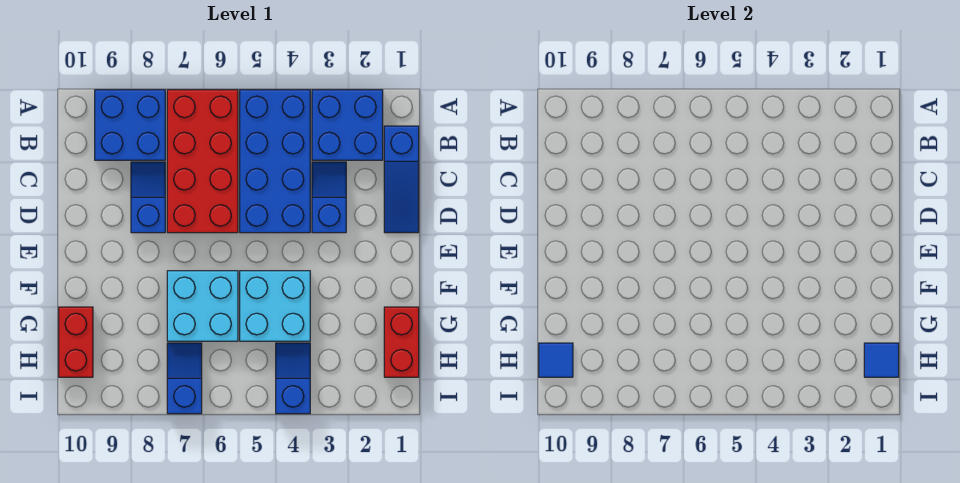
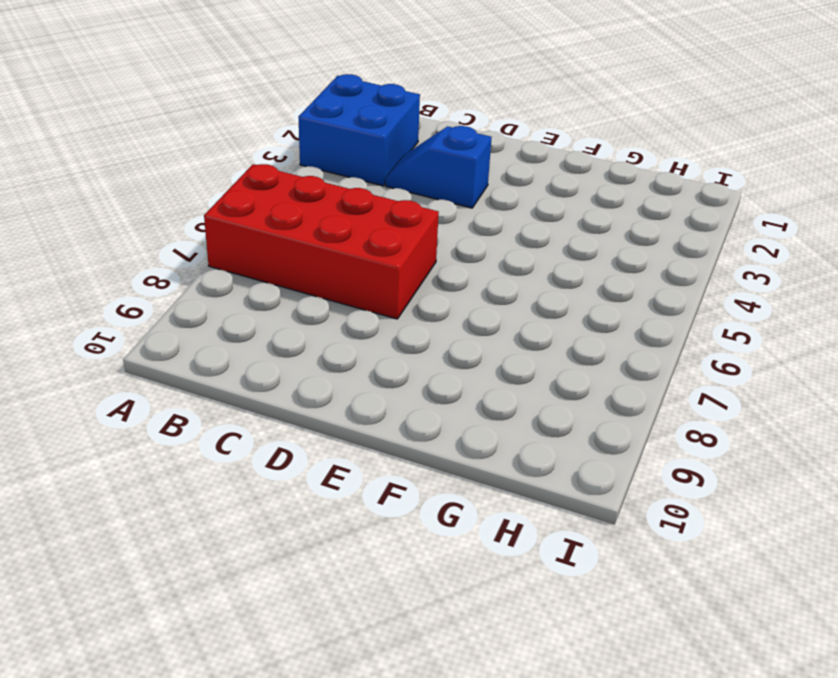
none -> blue 2x4 brick [240,90,310,233]
none -> blue 2x2 brick [95,90,165,160]
none -> blue 1x3 slope [384,126,419,233]

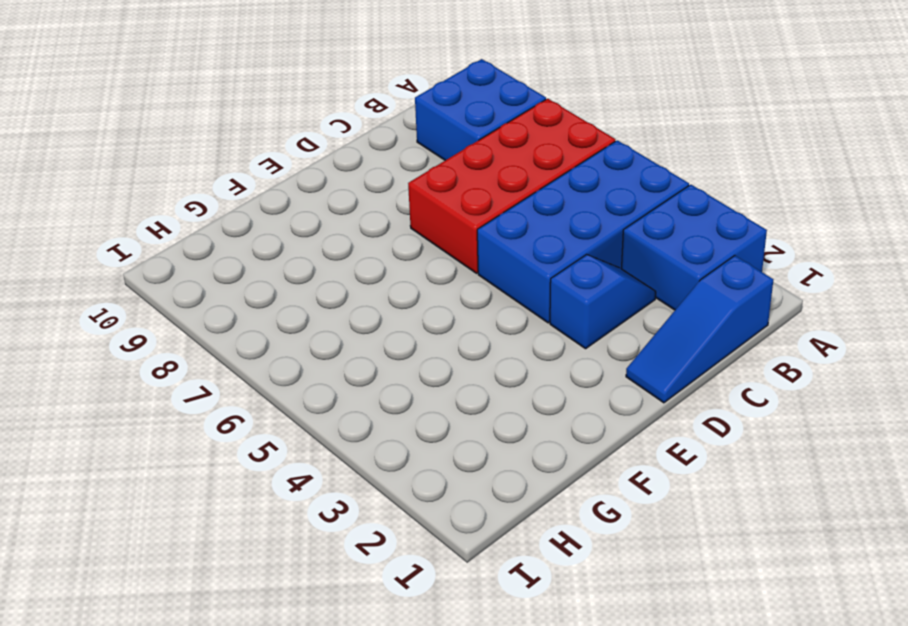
none -> blue 1x2 slope [131,162,165,233]
none -> cyan 2x2 brick [240,271,310,341]
none -> cyan 2x2 brick [167,271,238,341]

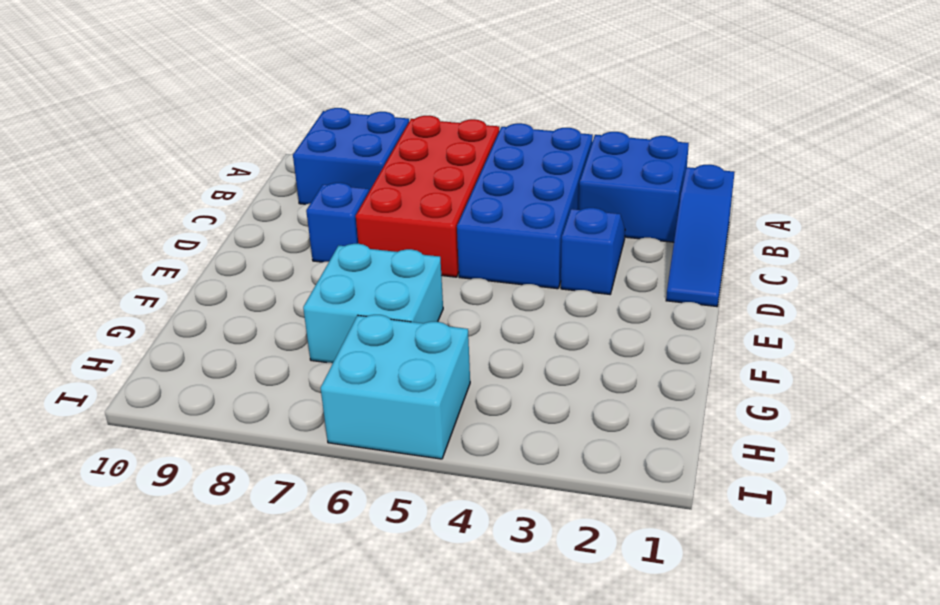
cyan 2x2 brick [321,315,470,459] -> cyan 2x2 brick moved to [240,271,310,341]
none -> red 1x2 brick [384,307,419,377]
none -> red 1x2 brick [59,307,93,377]
none -> blue 1x2 slope [276,343,310,414]

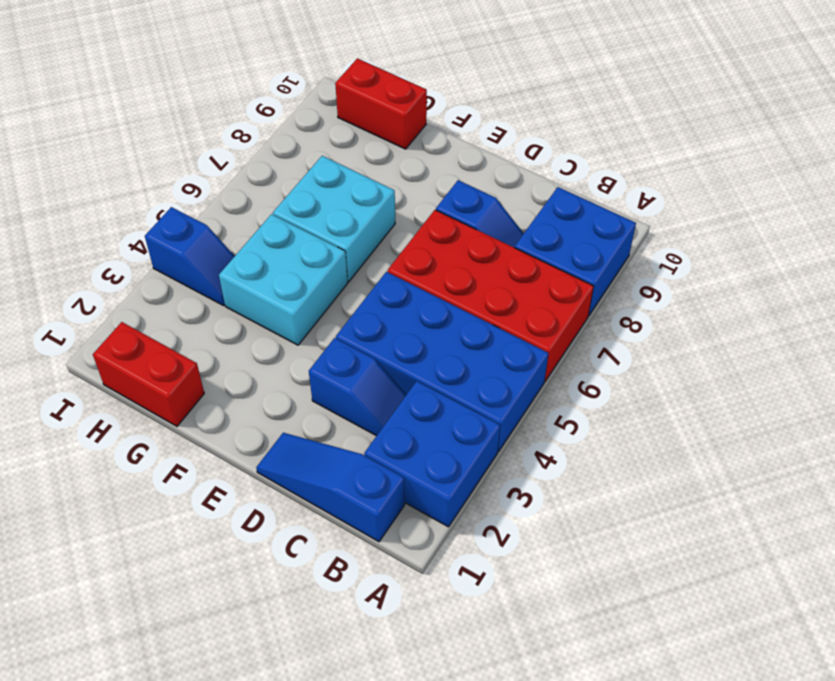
none -> blue 1x2 slope [167,343,202,414]
none -> blue 1x1 tile [864,343,899,377]
none -> blue 1x1 tile [539,343,573,377]

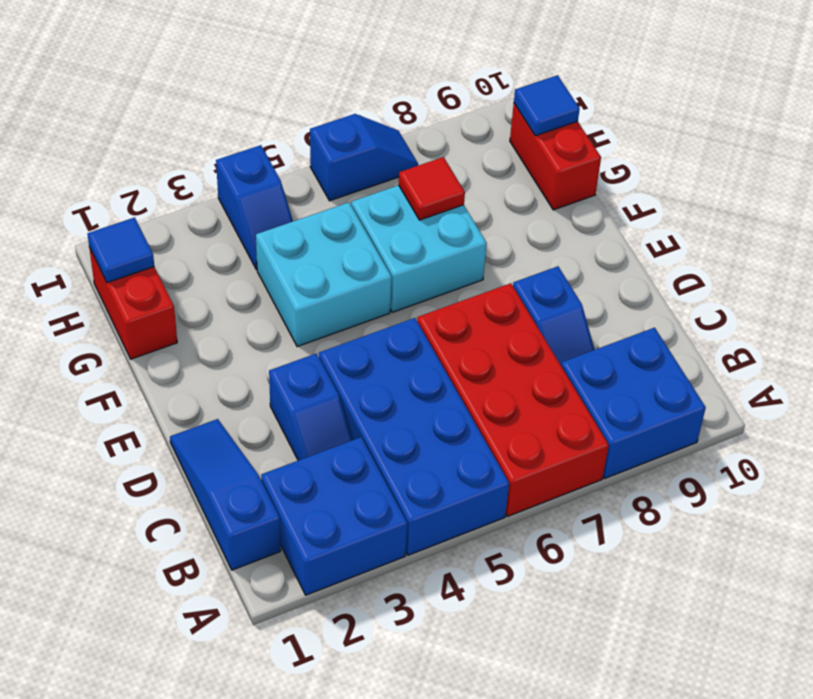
red 1x1 tile [399,157,465,220] -> none
blue 1x2 slope [310,114,418,201] -> blue 1x2 slope turned to [167,343,202,414]

